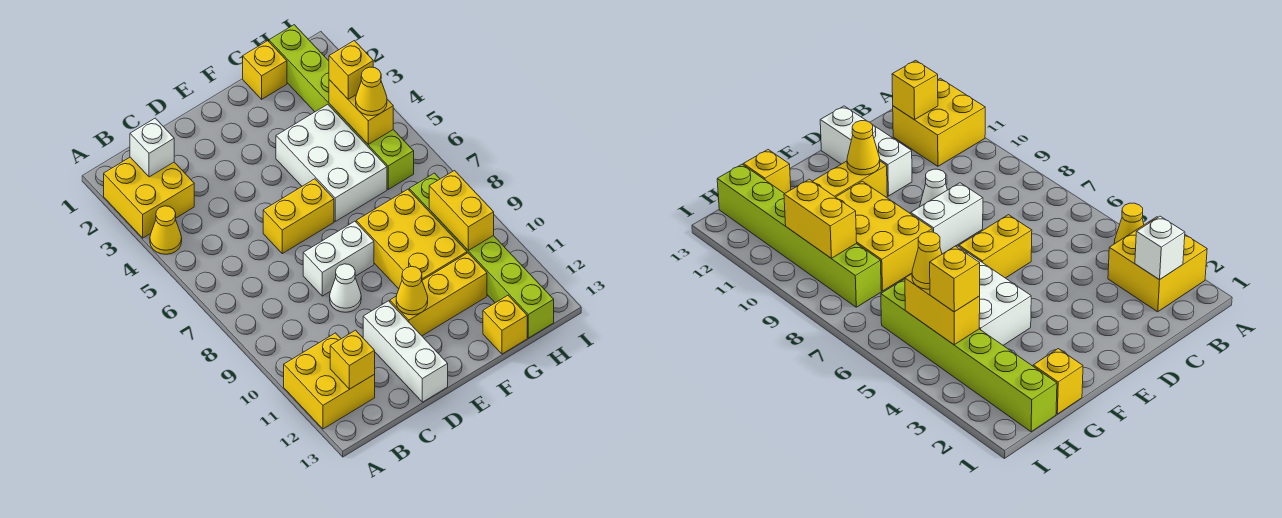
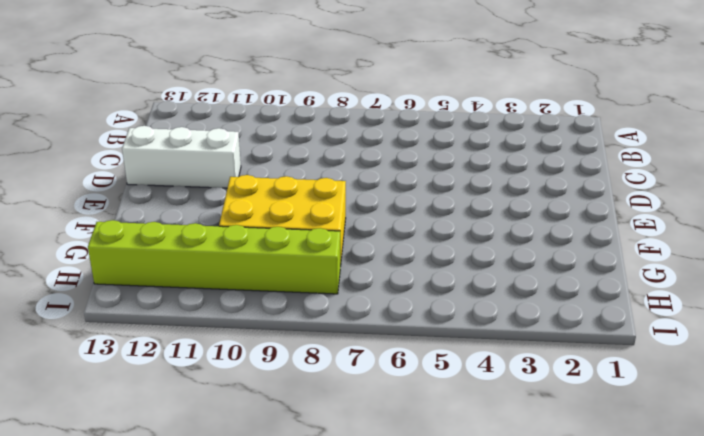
none -> yellow 2x2 brick [104,157,194,238]
none -> yellow 1x1 cone [150,206,182,254]
none -> yellow 2x2 brick [284,333,375,429]

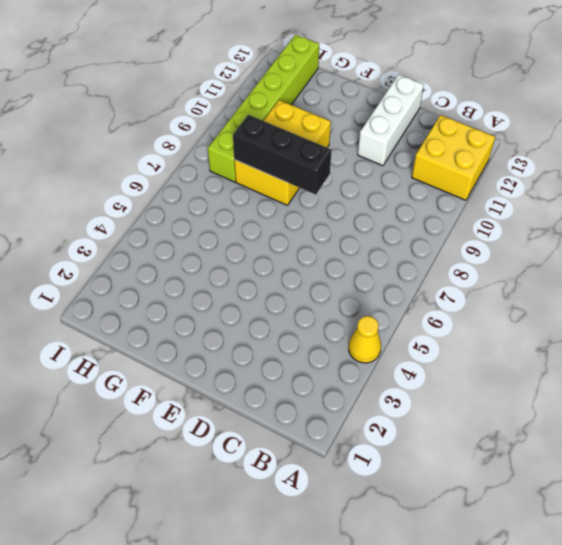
black 1x3 brick [233,115,332,195] -> none
none -> yellow 2x2 brick [104,157,194,238]
none -> yellow 1x2 brick [263,179,334,254]
none -> white 1x2 brick [303,221,374,296]

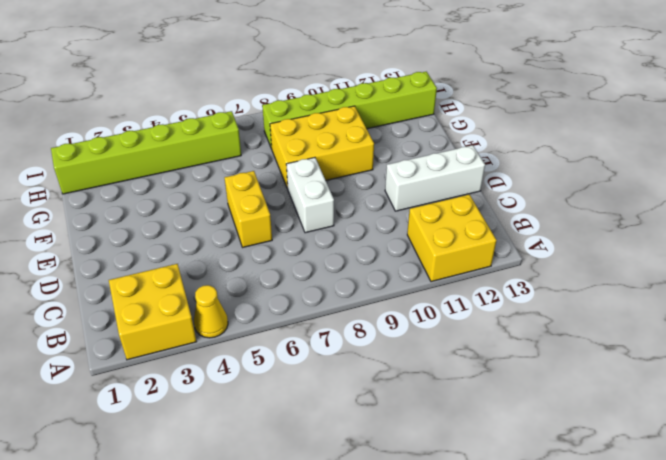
none -> white 1x1 cone [330,264,361,312]
none -> yellow 1x3 brick [390,253,487,336]
none -> white 2x3 brick [276,104,387,221]

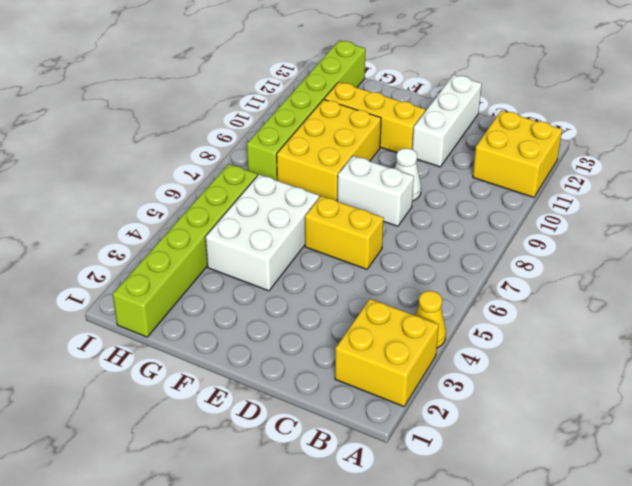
none -> yellow 1x1 brick [243,41,287,99]
none -> yellow 1x1 brick [483,296,527,354]
none -> white 1x1 brick [130,118,174,177]

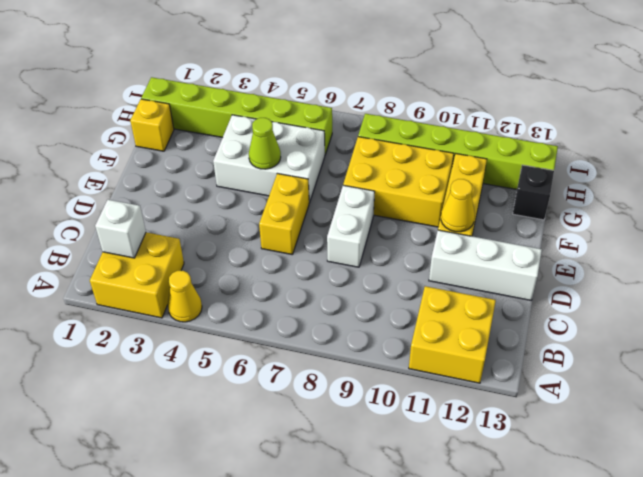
lime 1x1 cone [249,118,281,169] -> none
black 1x1 brick [513,165,554,220] -> yellow 1x1 brick [483,296,527,354]
none -> white 1x1 cone [330,264,361,312]
none -> yellow 1x1 brick [330,330,375,389]
none -> yellow 1x2 brick [329,80,393,144]

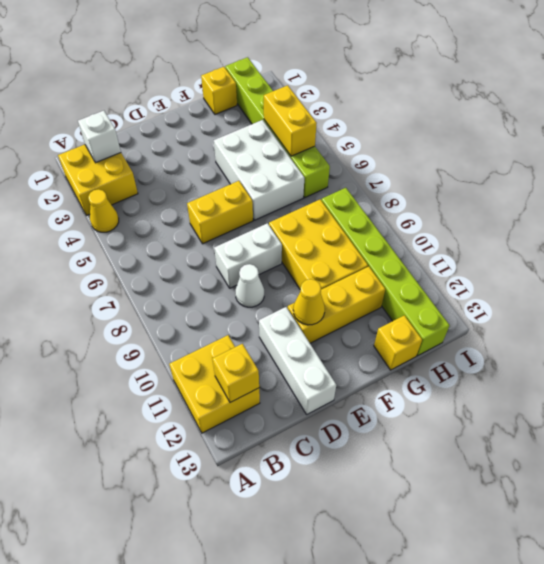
none -> yellow 1x2 brick [429,171,494,250]
none -> yellow 1x1 brick [329,41,373,99]
none -> yellow 1x1 cone [356,67,387,116]

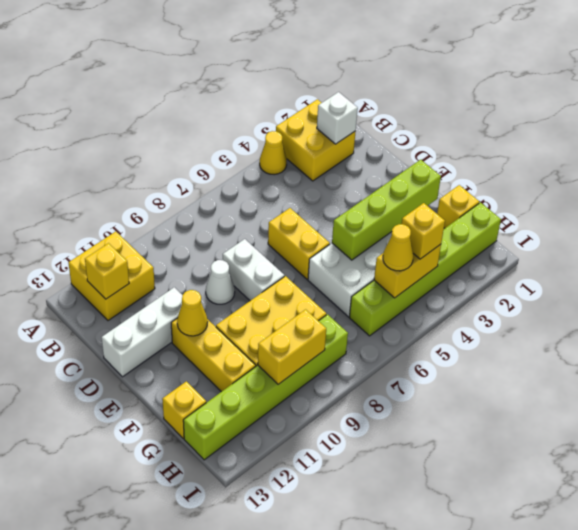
lime 1x4 brick [332,160,441,260] -> none

